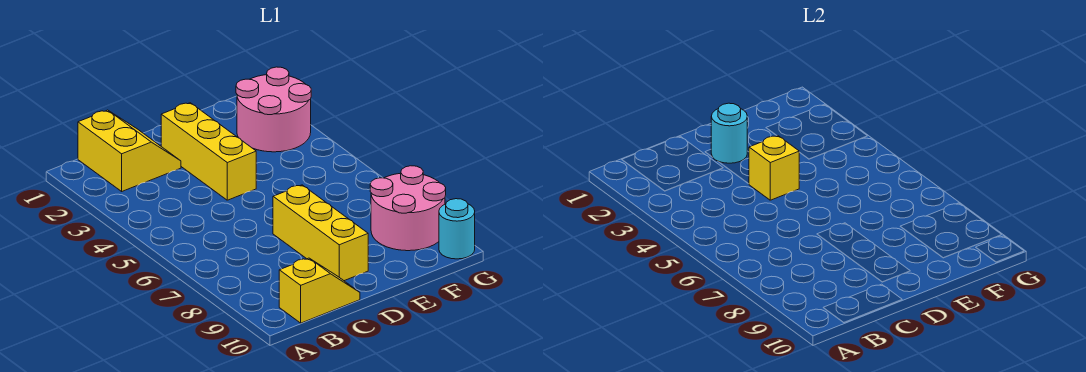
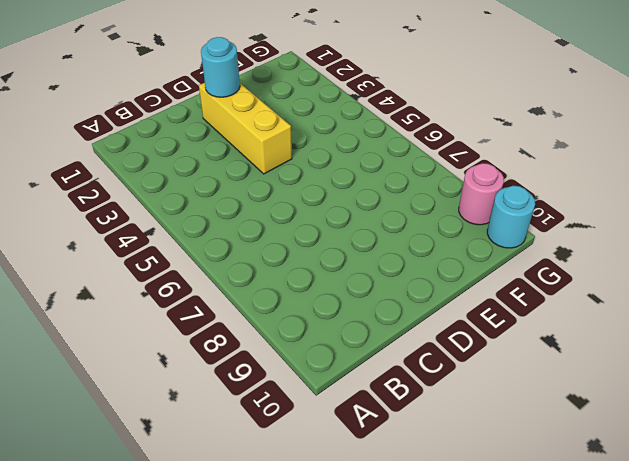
pink 1x1 round brick [459,163,504,225] -> pink 2x2 round brick [370,166,446,251]
none -> yellow 2x2 slope [78,110,181,191]
none -> yellow 1x2 slope [279,258,360,323]

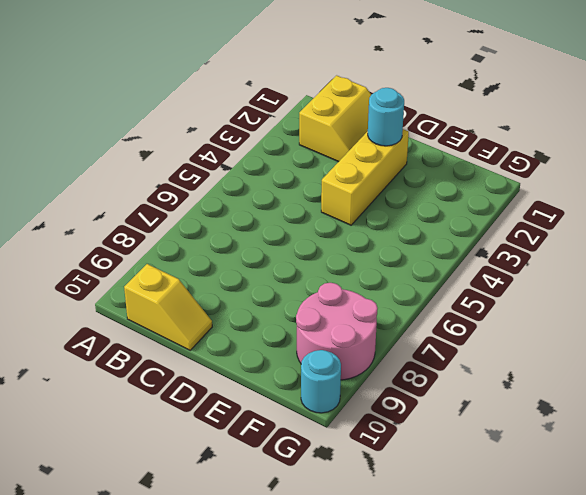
none -> yellow 1x3 brick [273,185,368,281]
none -> pink 2x2 round brick [236,67,311,152]

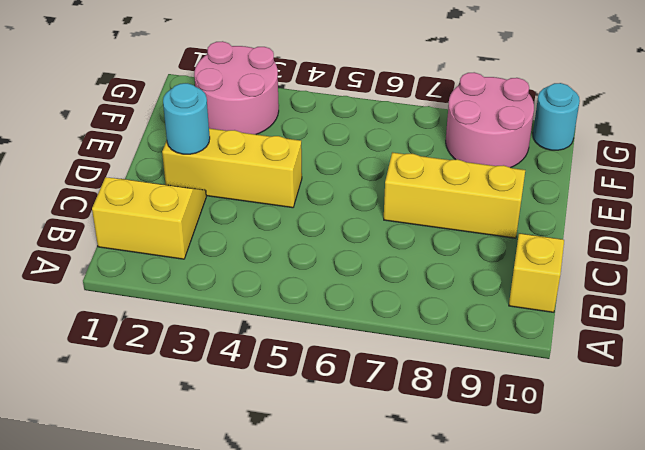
none -> yellow 1x1 brick [749,136,799,200]

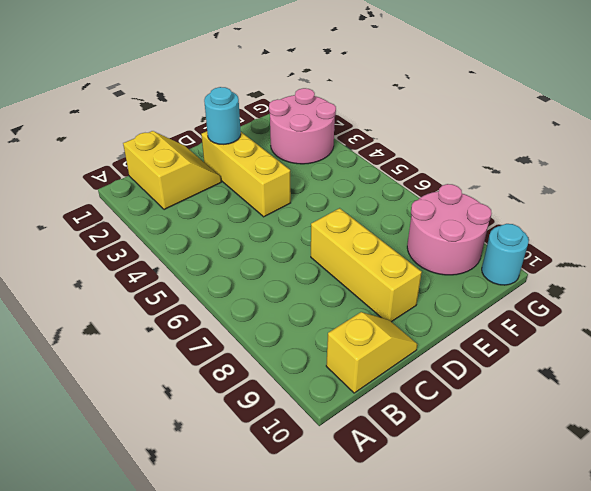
none -> yellow 1x1 brick [749,136,799,200]

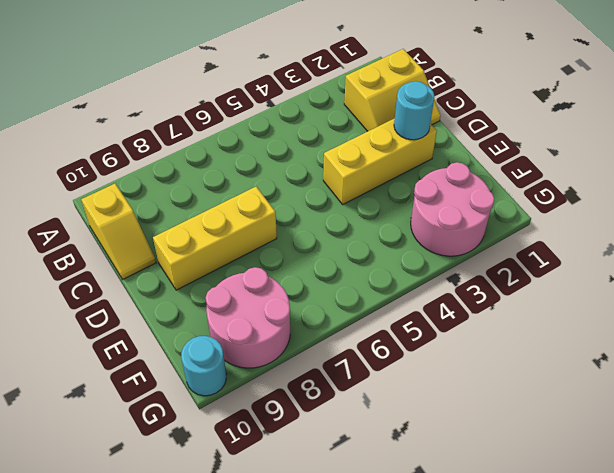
none -> yellow 1x1 brick [749,136,799,200]

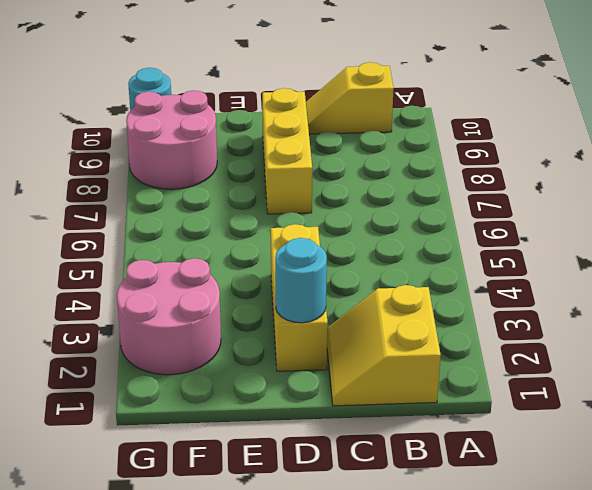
none -> yellow 1x1 brick [749,136,799,200]

